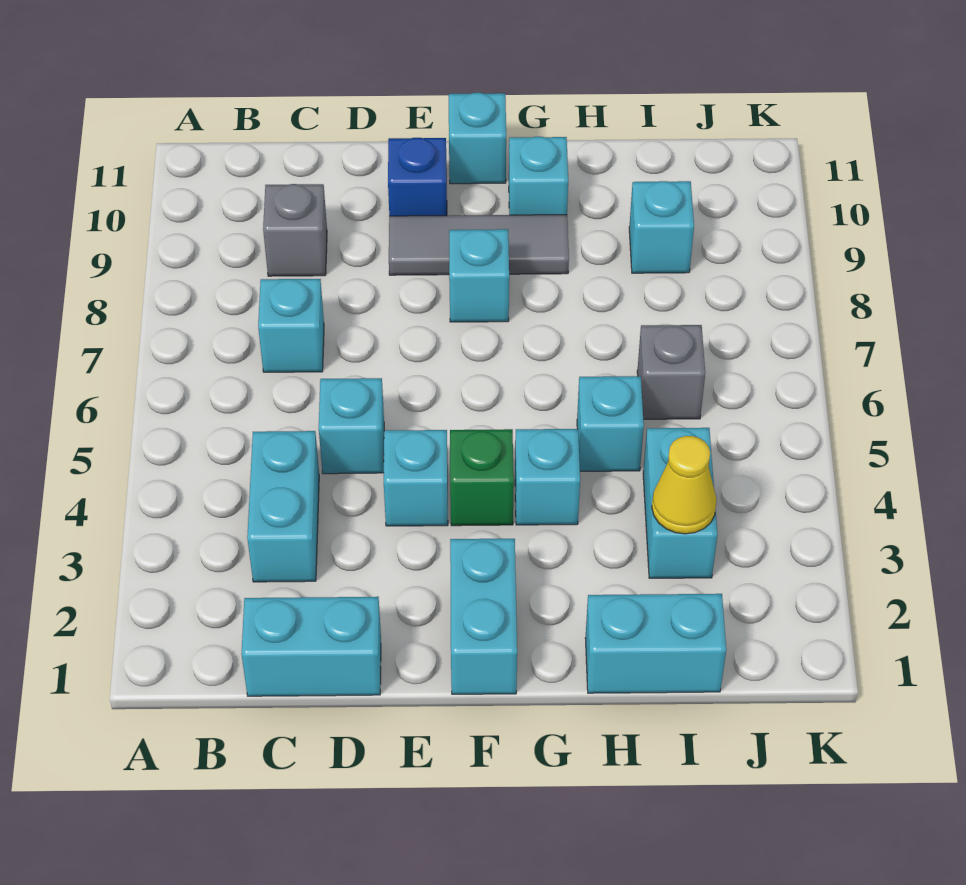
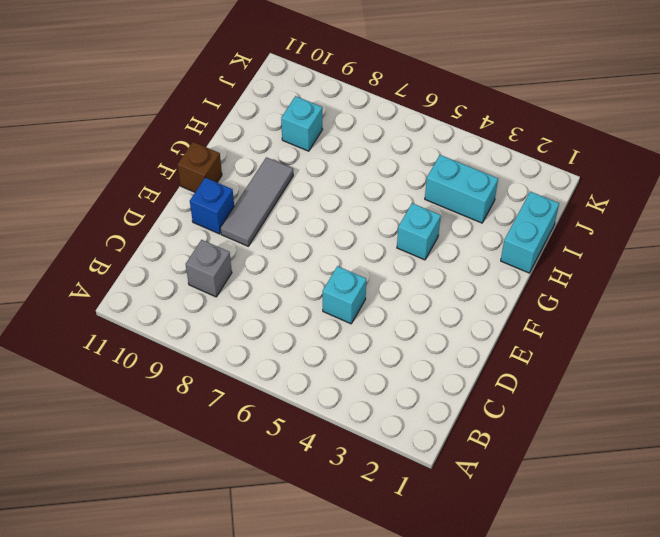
brown 1x1 brick [177,142,222,192] -> cyan 1x1 brick [449,93,506,184]
none -> cyan 1x2 brick [241,597,381,696]
none -> cyan 1x2 brick [247,431,319,582]
none -> cyan 1x1 brick [258,279,324,372]

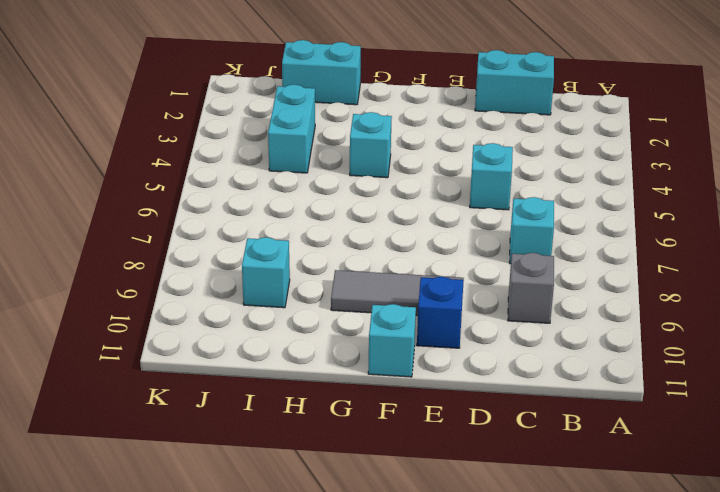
none -> cyan 1x2 brick [247,431,319,582]
none -> cyan 1x1 brick [384,430,448,526]
none -> cyan 1x2 brick [450,539,517,694]

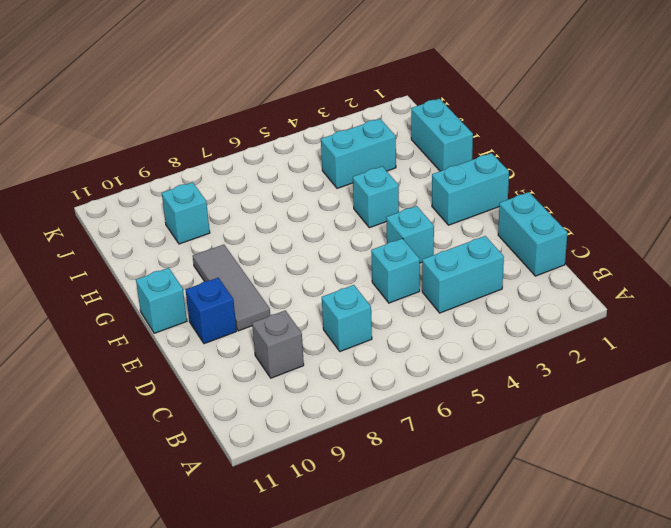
none -> green 1x1 brick [450,429,514,526]
none -> cyan 1x1 brick [449,229,509,322]
none -> cyan 1x1 brick [509,137,568,215]

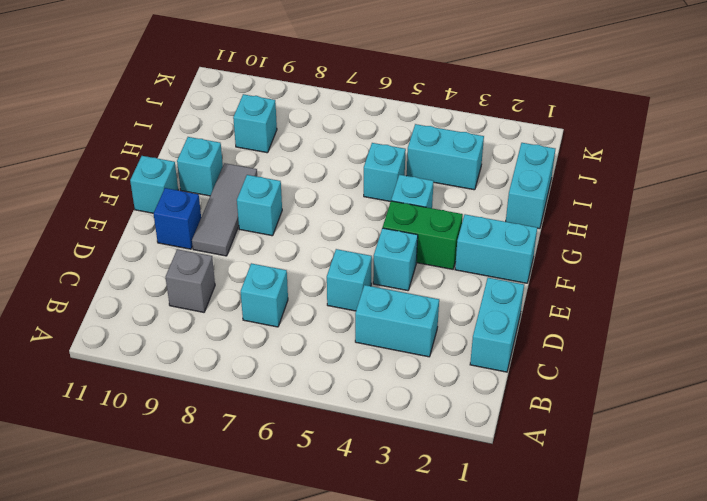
green 1x2 brick [383,201,463,269] -> green 1x1 brick [450,429,514,526]
none -> grey 1x1 brick [637,325,705,419]
none -> yellow 1x1 cone [652,436,717,534]

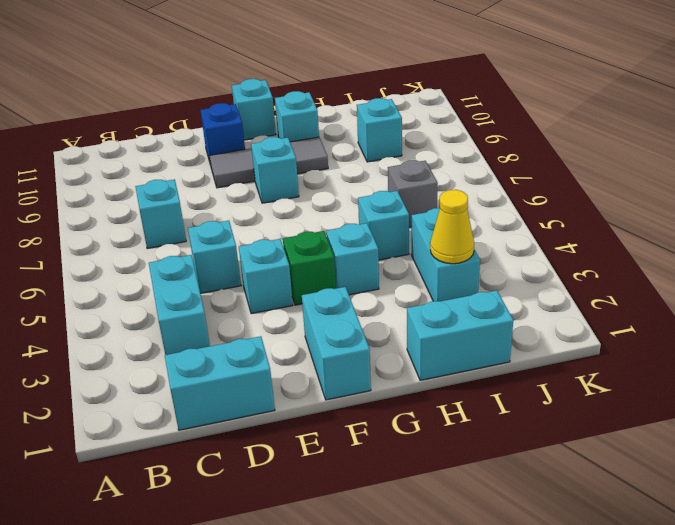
none -> grey 1x1 brick [263,184,327,276]

